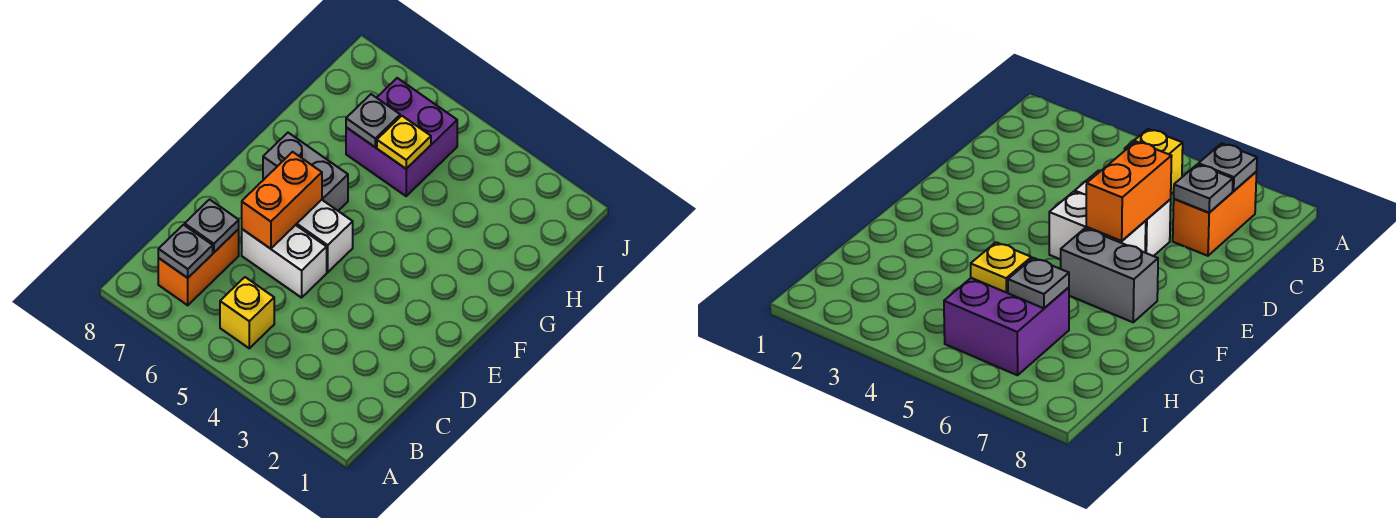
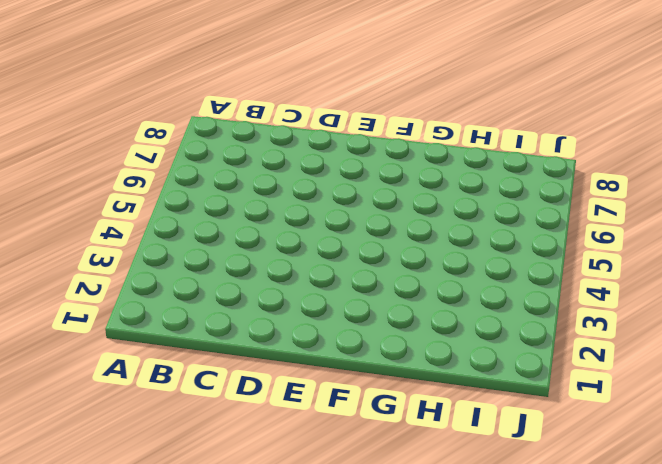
none -> yellow 1x1 brick [220,277,274,348]
none -> orange 1x2 brick [158,229,239,305]

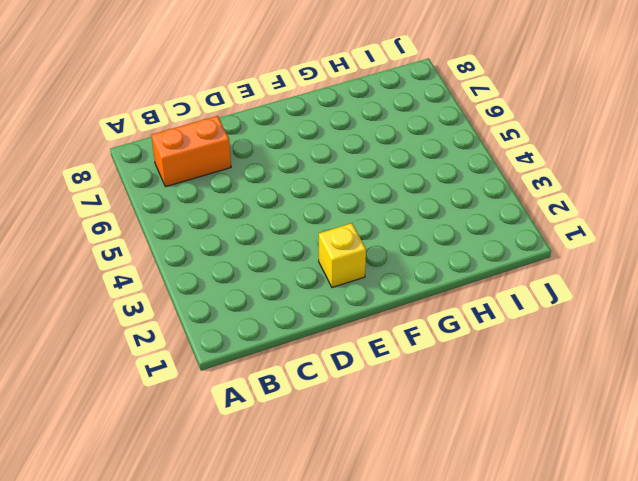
yellow 1x1 brick [319,223,366,288] -> yellow 1x1 brick moved to [220,277,274,348]
none -> white 1x2 brick [242,225,327,298]
none -> white 1x2 brick [296,200,353,272]

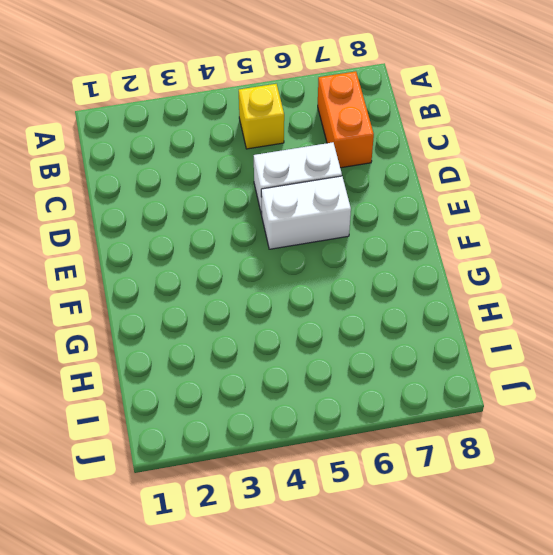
none -> grey 1x2 brick [263,133,348,211]
none -> purple 2x2 brick [346,78,457,196]

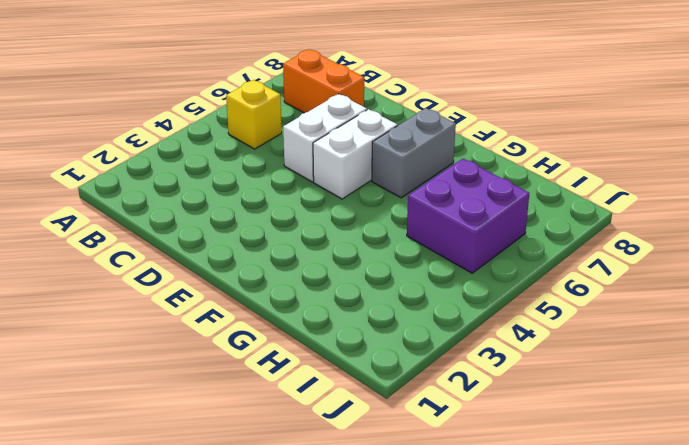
none -> grey 1x1 plate [158,225,213,278]
none -> grey 1x1 plate [185,199,239,252]

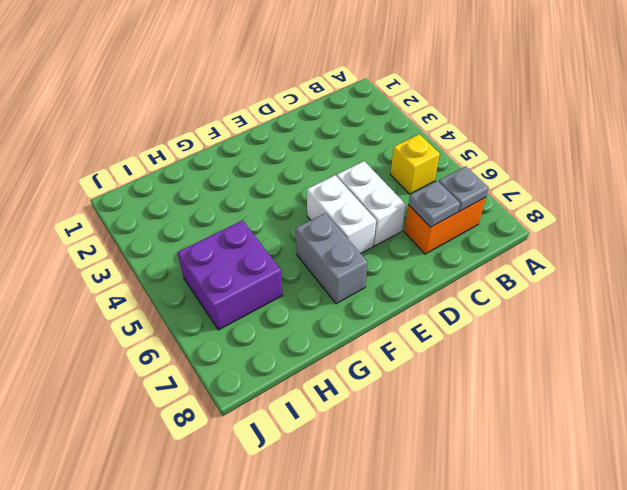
none -> orange 1x2 brick [242,152,322,249]
none -> yellow 1x1 plate [377,116,431,169]

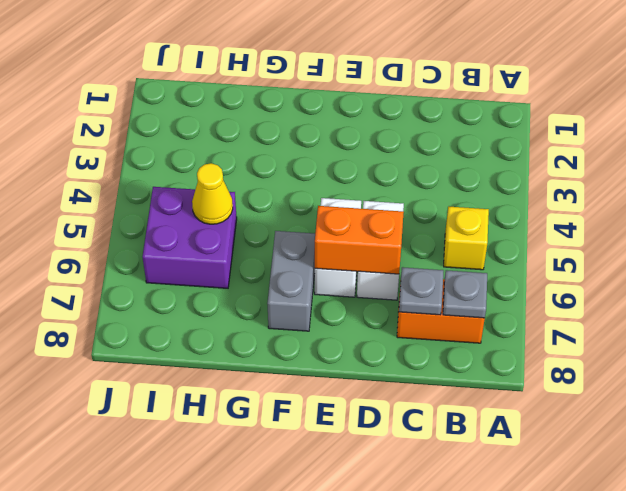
yellow 1x1 cone [192,163,233,224] -> yellow 1x1 plate [377,116,431,169]
none -> grey 1x1 plate [346,94,400,147]

